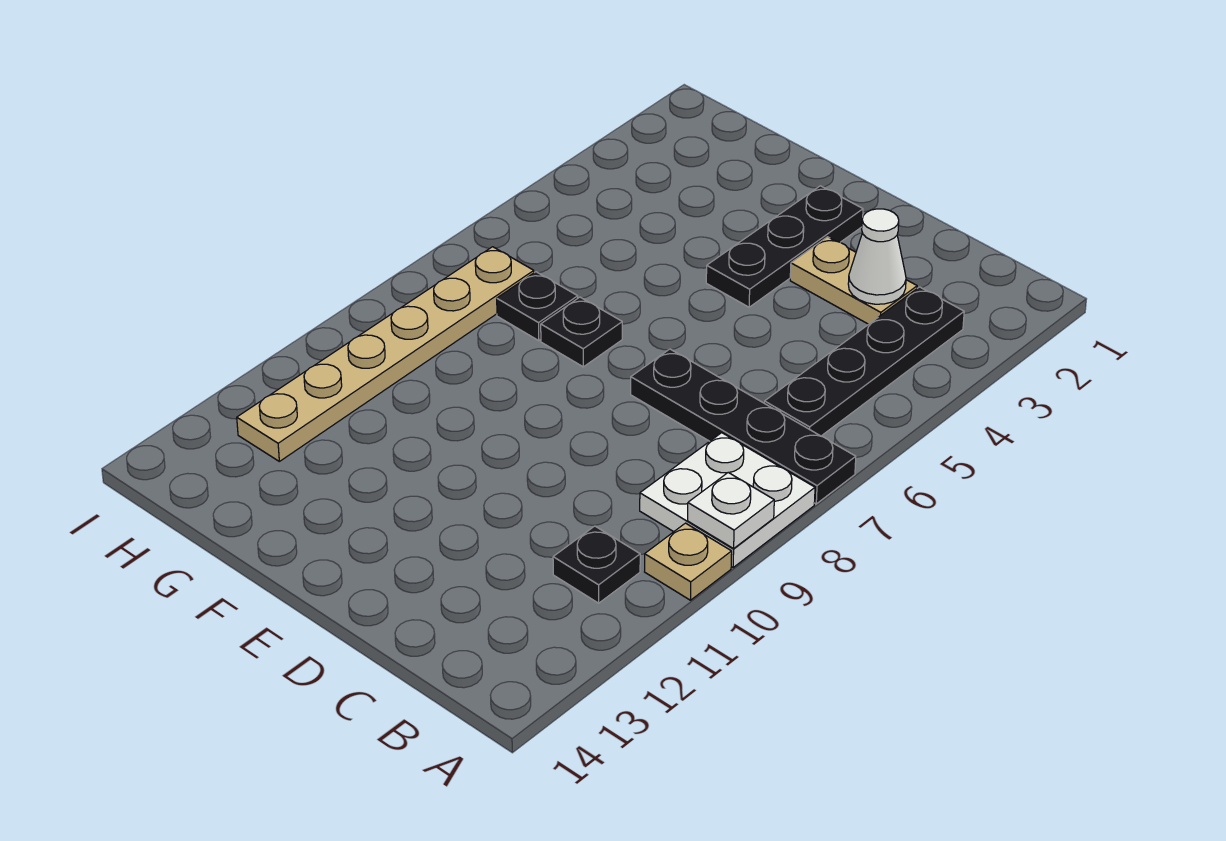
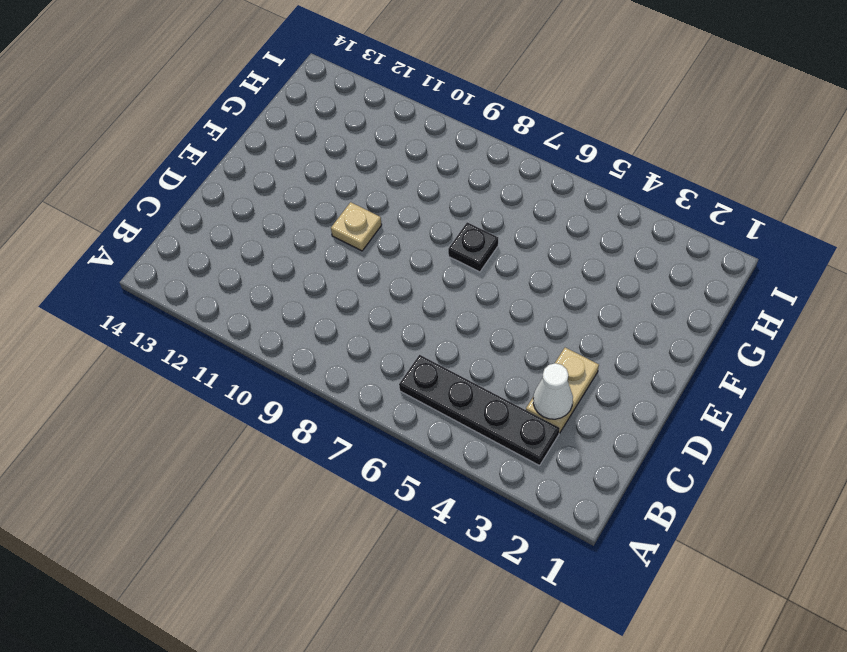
tan 1x1 plate [331,202,382,251] -> tan 1x1 plate moved to [645,523,732,600]
none -> black 1x4 plate [631,349,856,504]
none -> white 2x2 plate [640,433,815,568]
none -> black 1x1 plate [553,526,640,603]

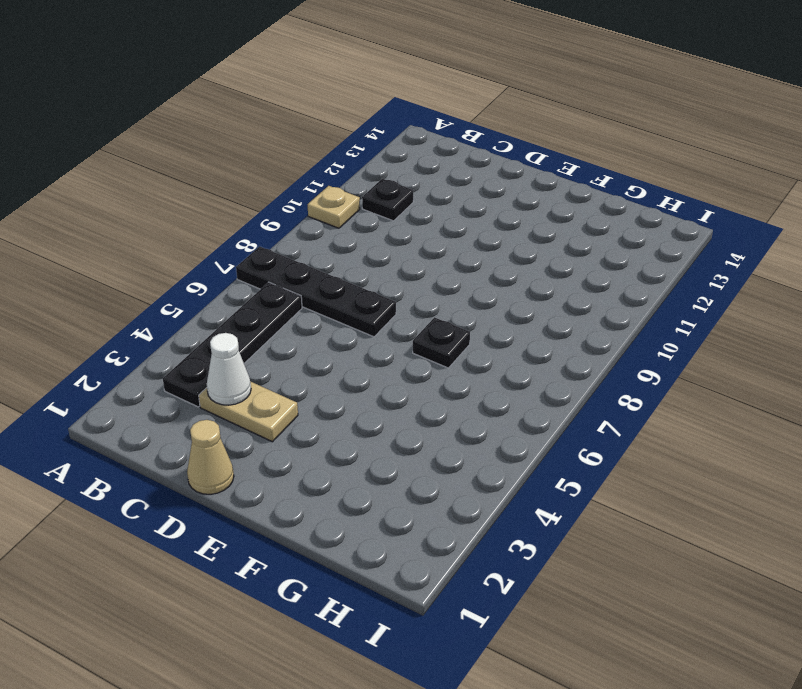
tan 1x1 cone [187,420,234,494] -> none
none -> white 2x2 plate [640,433,815,568]
none -> black 1x3 plate [706,186,863,307]
none -> black 1x1 plate [497,272,578,341]

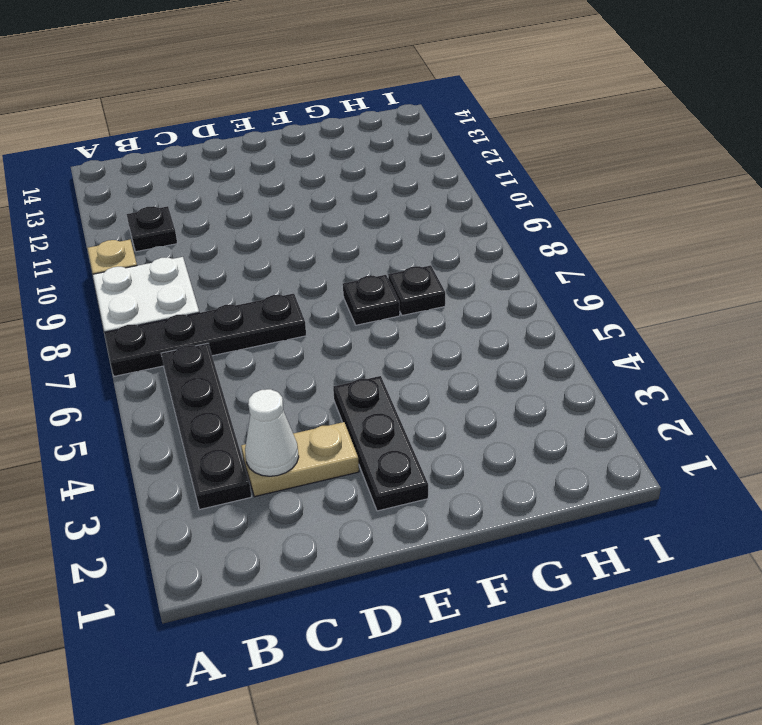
none -> tan 1x6 plate [237,247,534,461]
none -> white 1x1 plate [688,473,774,549]

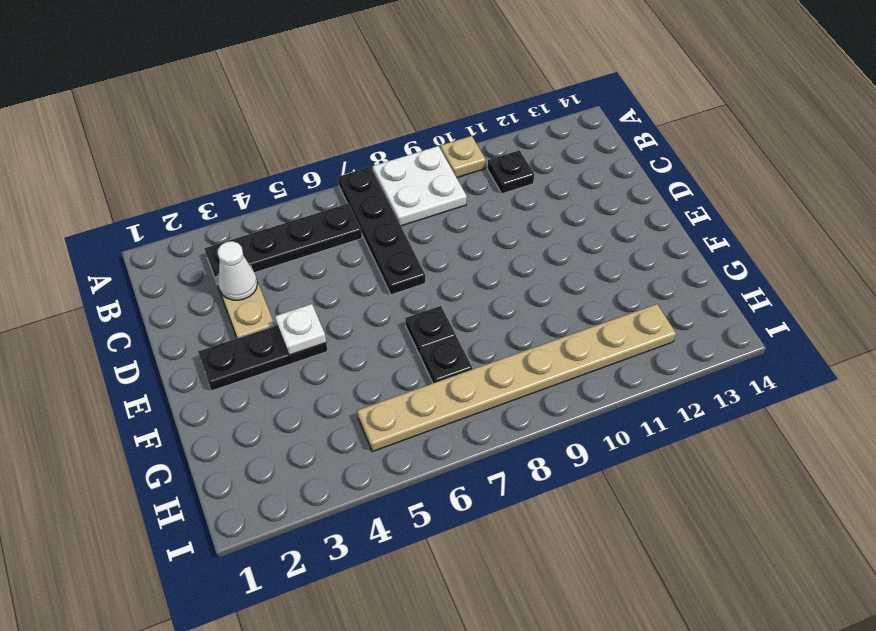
white 1x1 plate [275,304,326,355] -> white 1x1 plate moved to [688,473,774,549]
tan 1x8 plate [357,304,676,452] -> tan 1x6 plate [237,247,534,461]

